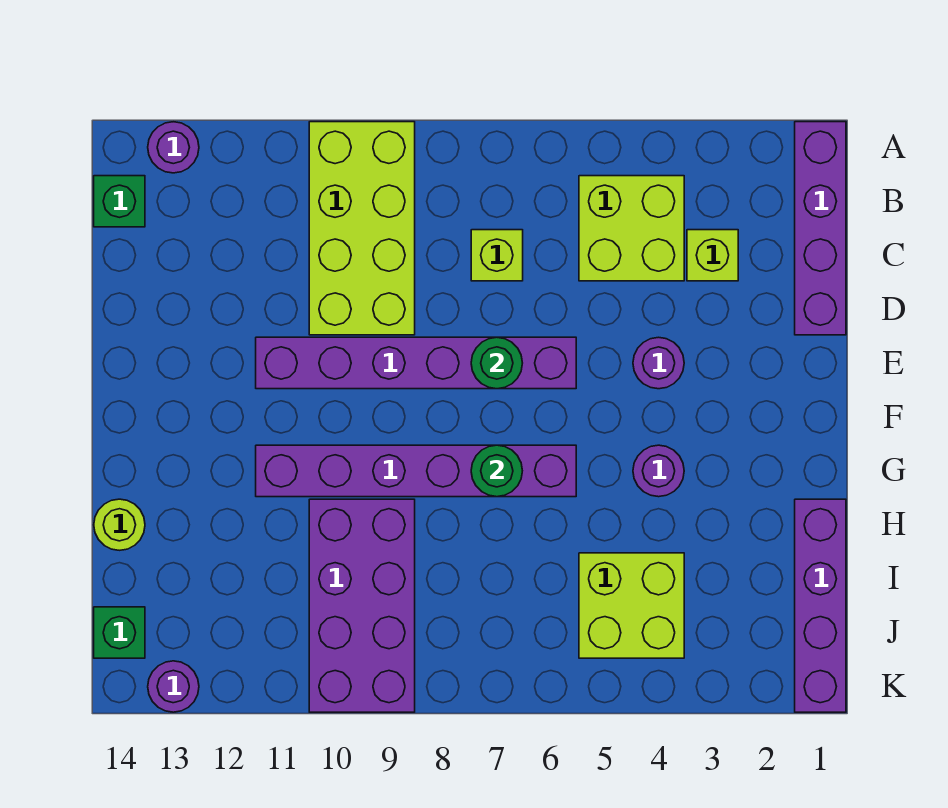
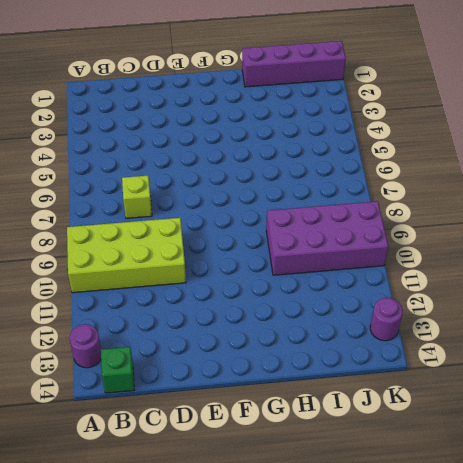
none -> purple 1x4 brick [795,122,846,335]
none -> lime 2x2 brick [579,176,684,281]
none -> lime 1x1 brick [687,230,738,281]

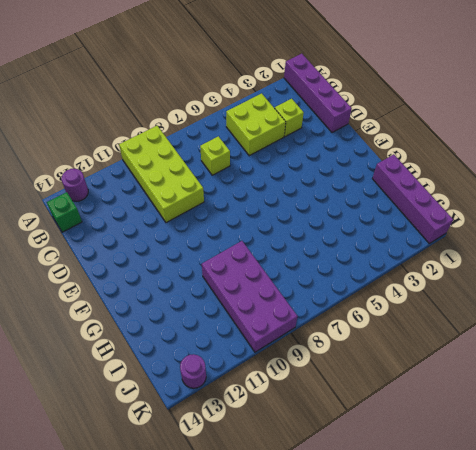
none -> purple 1x1 round brick [633,337,684,389]
none -> purple 1x6 brick [256,337,576,389]
none -> purple 1x1 round brick [633,445,684,497]

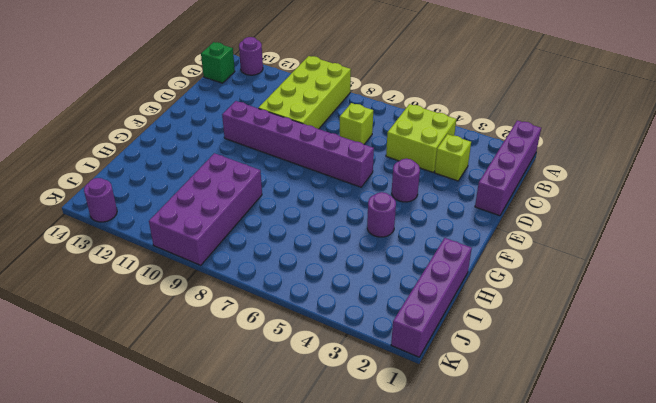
none -> purple 1x6 brick [256,445,576,497]
none -> lime 1x1 round brick [94,499,145,550]
none -> lime 2x2 brick [579,553,684,658]

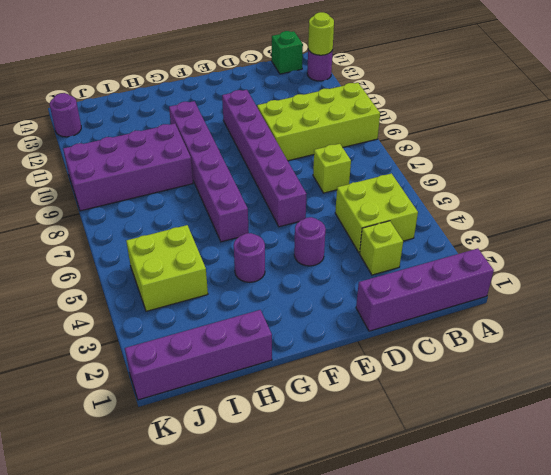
lime 1x1 round brick [308,12,334,55] -> lime 1x1 round brick moved to [94,499,145,550]
none -> green 1x1 brick [94,607,145,658]
none -> green 1x1 round brick [471,337,522,389]
none -> green 1x1 round brick [471,445,522,497]

